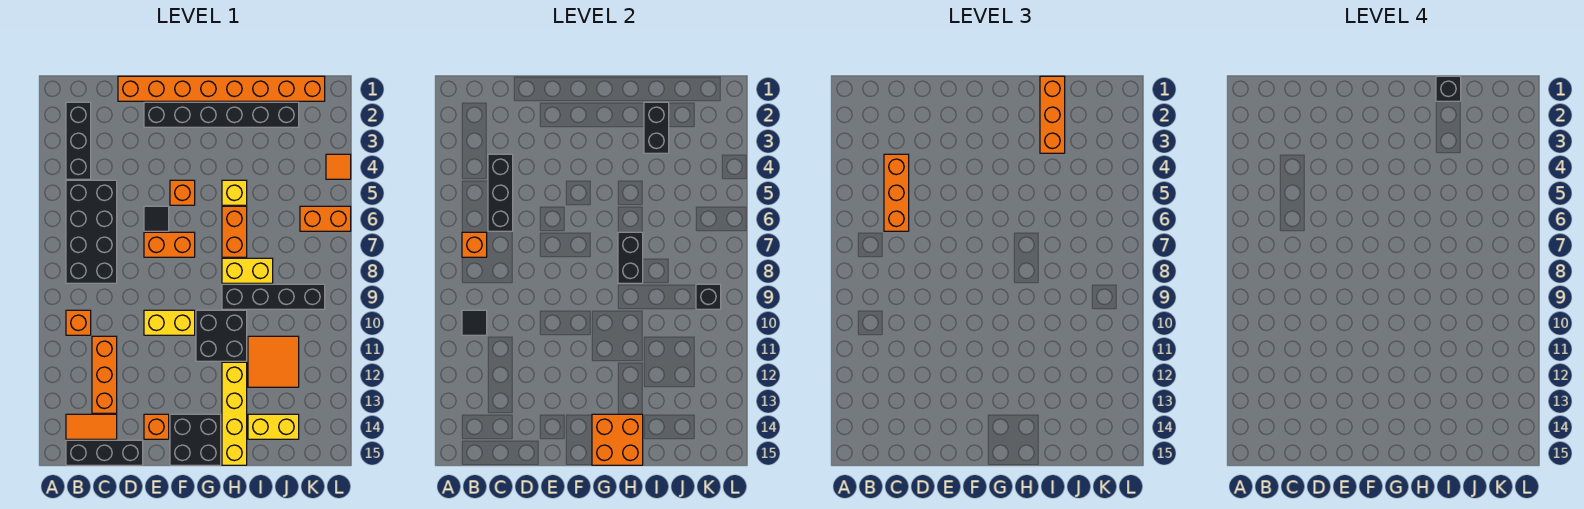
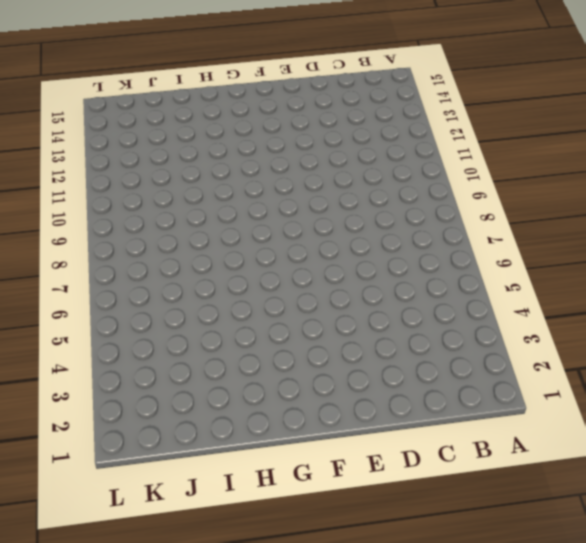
none -> black 1x3 brick [66,102,91,179]
none -> black 2x4 brick [66,180,117,283]
none -> orange 1x1 brick [66,310,91,335]
none -> orange 1x2 tile [66,414,117,439]

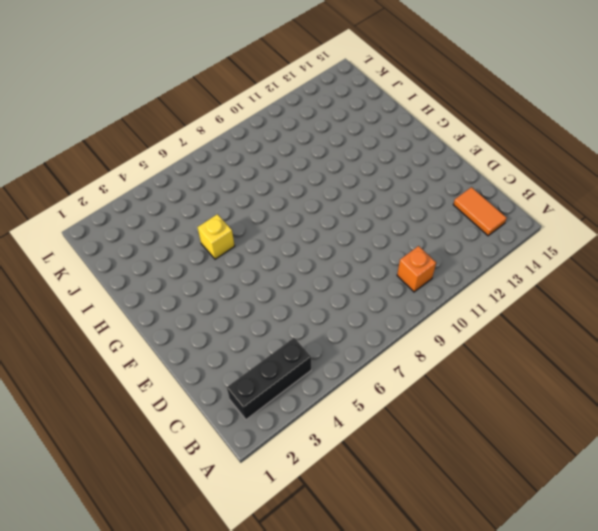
none -> black 2x4 brick [66,180,117,283]
none -> black 1x3 brick [66,440,143,465]
none -> orange 1x3 brick [92,336,117,413]
none -> orange 1x8 brick [118,76,325,101]

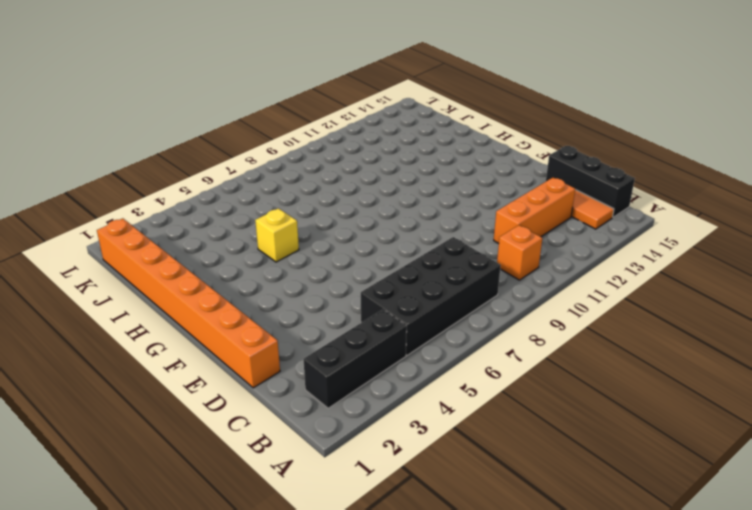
none -> black 1x6 brick [144,102,299,127]
none -> black 1x1 tile [144,206,169,231]
none -> orange 1x2 brick [144,232,195,257]
none -> yellow 1x2 brick [144,310,195,335]

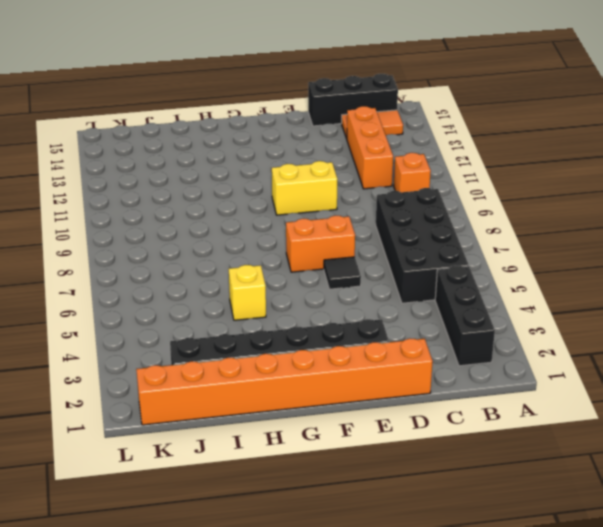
none -> orange 1x1 brick [144,414,169,439]
none -> orange 1x1 brick [170,180,195,205]
none -> black 2x2 brick [170,414,221,465]
none -> black 2x2 brick [196,310,247,361]

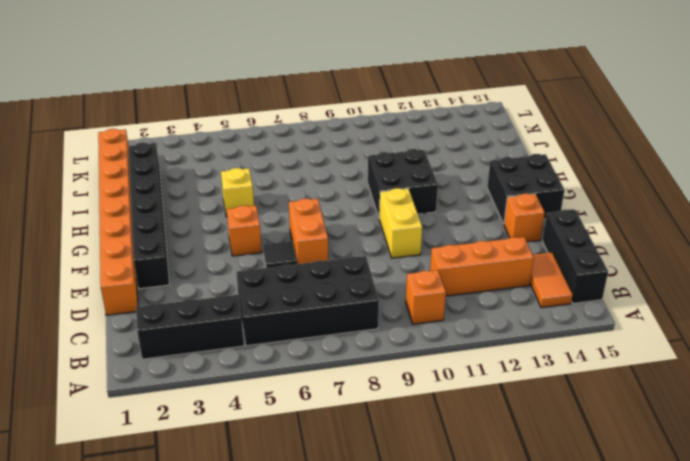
none -> orange 1x2 brick [222,206,247,257]
none -> yellow 1x2 brick [222,258,273,283]
none -> black 1x4 brick [222,284,325,309]
none -> yellow 1x4 brick [222,362,247,465]

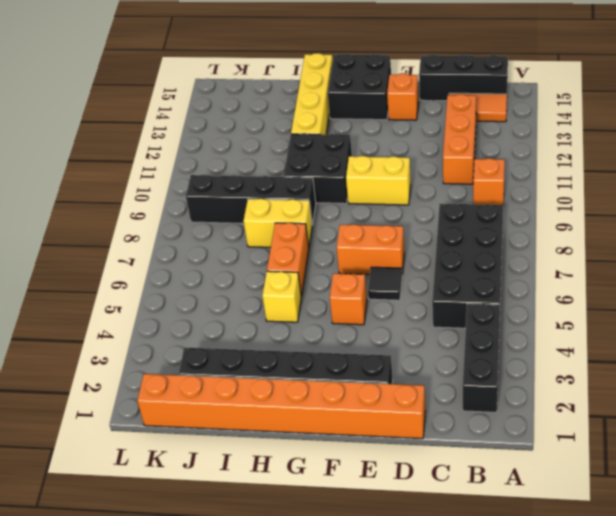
none -> orange 2x2 tile [248,336,299,387]
none -> yellow 1x2 brick [248,414,299,439]
none -> orange 1x2 brick [300,206,351,231]
none -> orange 1x1 tile [326,154,351,179]

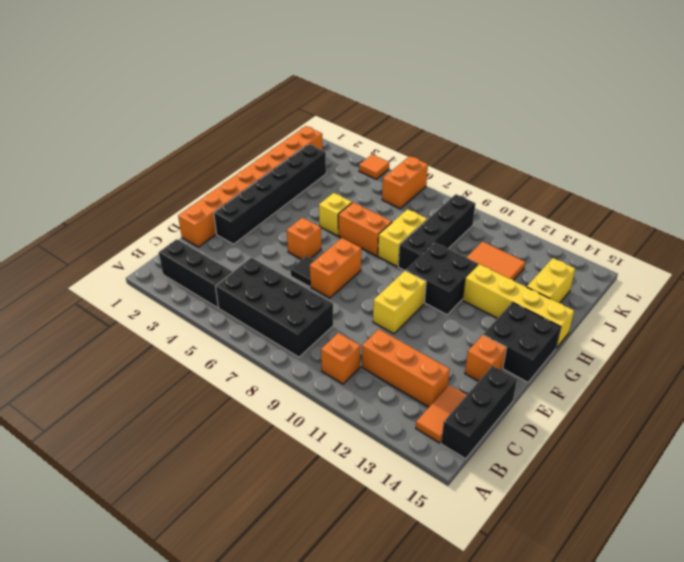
none -> orange 1x1 brick [462,232,487,257]
none -> black 1x1 tile [462,310,487,335]
none -> black 1x3 brick [488,154,513,231]
none -> orange 2x2 brick [592,414,643,465]

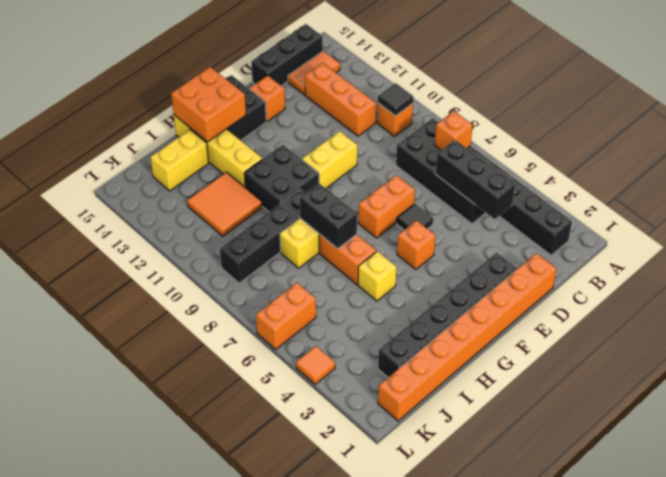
none -> black 1x2 brick [644,102,669,153]
none -> black 1x1 brick [696,284,721,309]
none -> orange 1x3 brick [884,154,909,231]
none -> orange 1x3 brick [1040,76,1065,153]

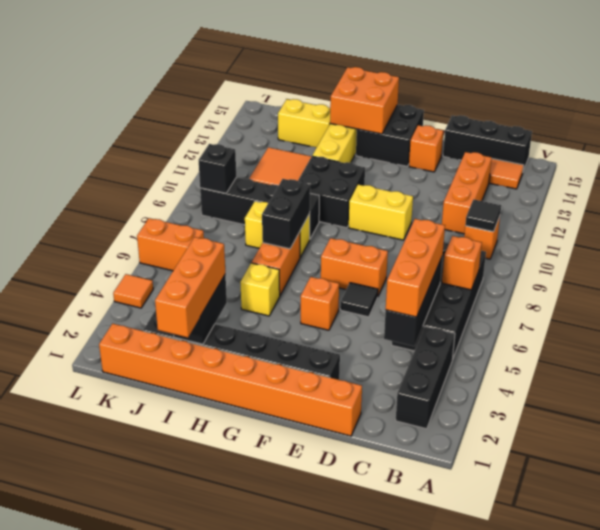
none -> black 1x1 brick [1436,76,1461,101]

